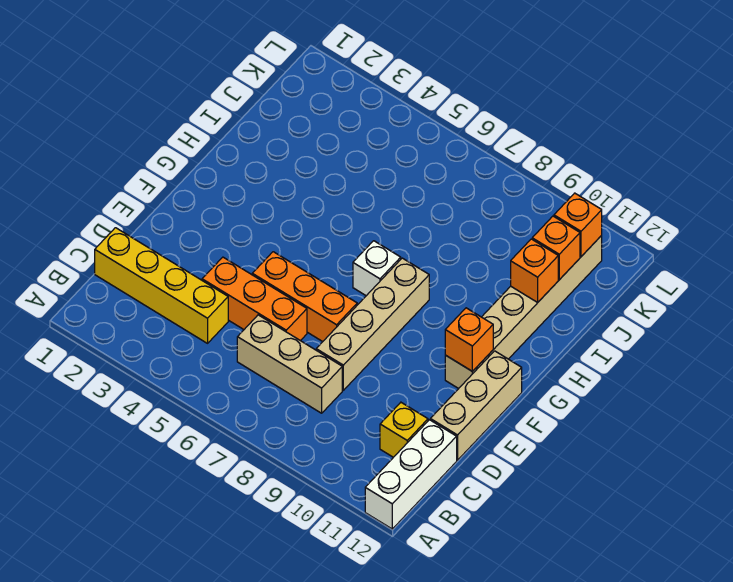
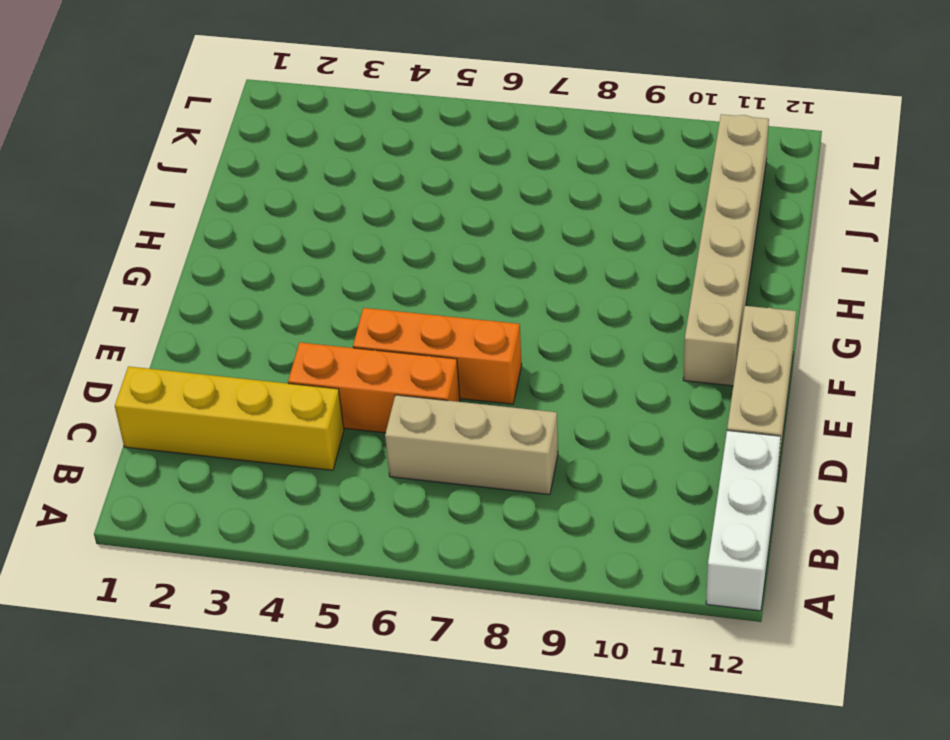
none -> yellow 1x1 brick [380,402,428,457]
none -> tan 1x4 brick [316,258,429,390]
none -> white 1x1 brick [353,241,401,296]

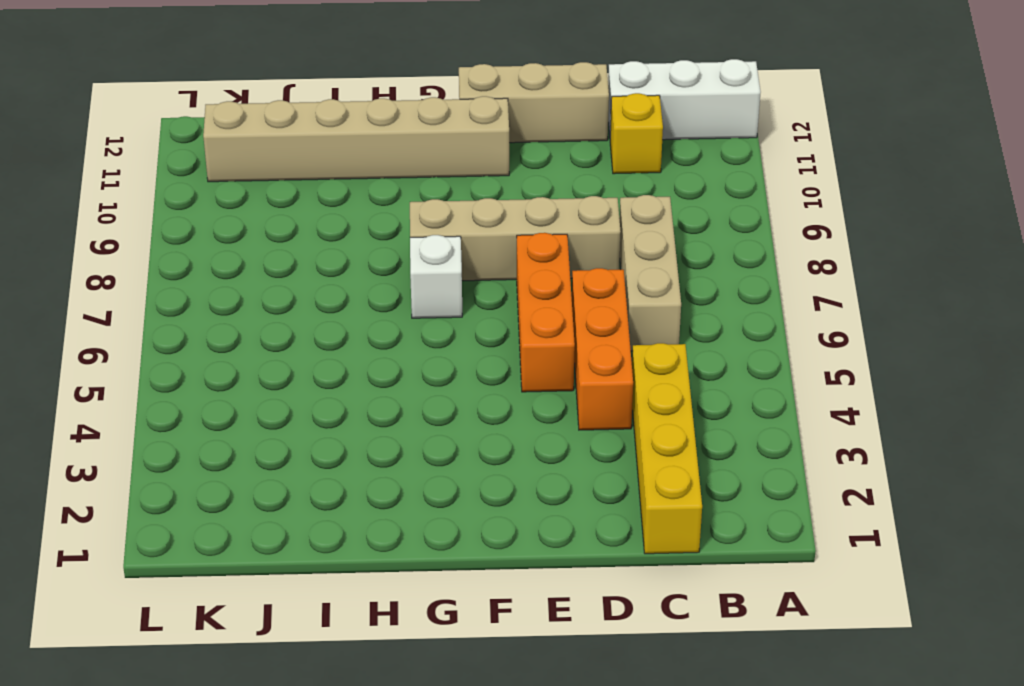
none -> orange 1x1 brick [445,308,493,372]
none -> orange 1x1 brick [511,239,558,303]
none -> orange 1x1 brick [532,216,580,280]

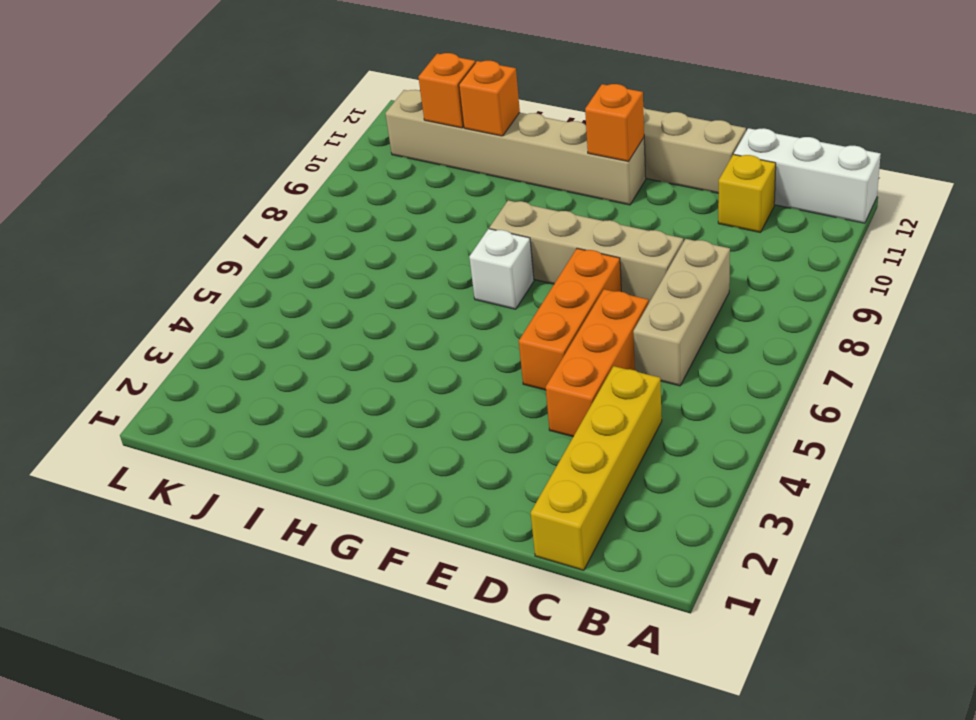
none -> orange 1x1 brick [554,193,602,256]

